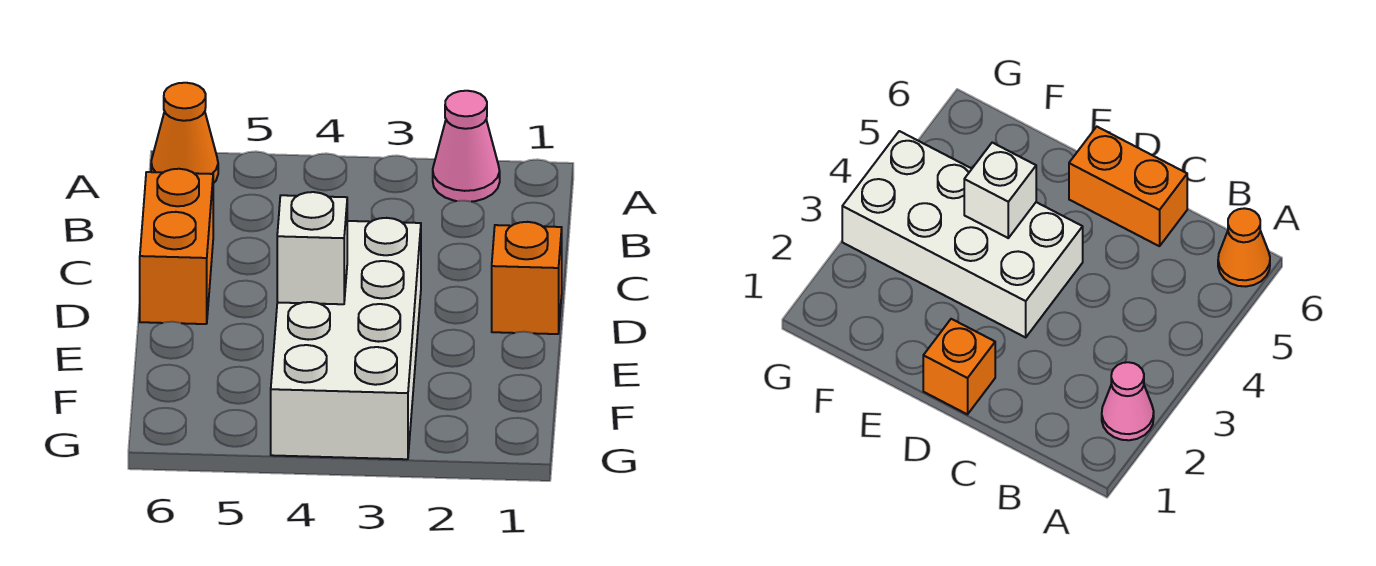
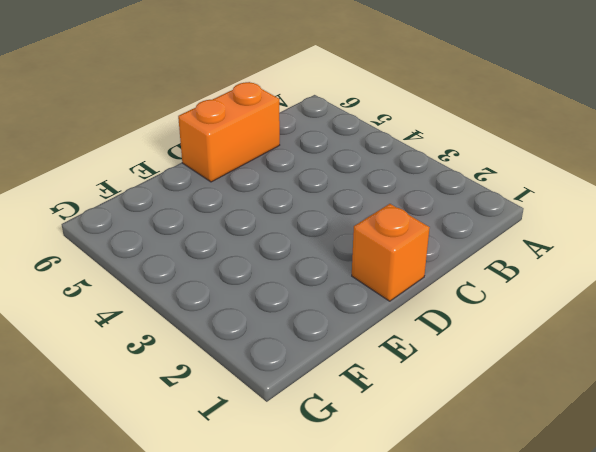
none -> pink 1x1 cone [433,91,500,202]
none -> orange 1x1 cone [151,83,218,183]

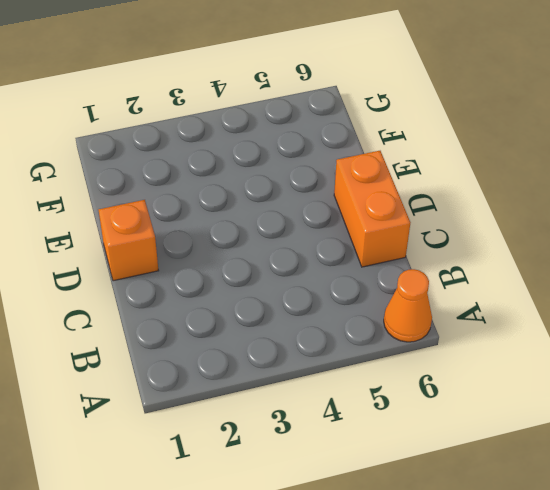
none -> pink 1x1 cone [433,91,500,202]
none -> white 2x4 brick [271,218,421,459]

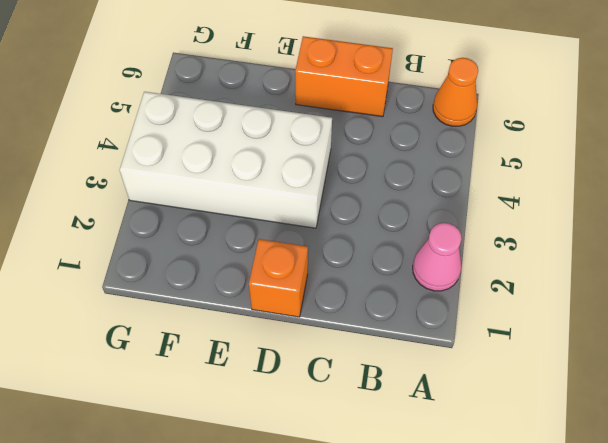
none -> white 1x1 brick [277,192,347,304]

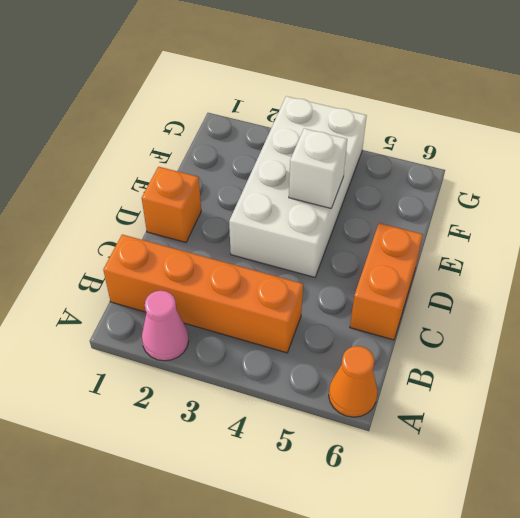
orange 1x4 brick [103,234,303,353] -> none

